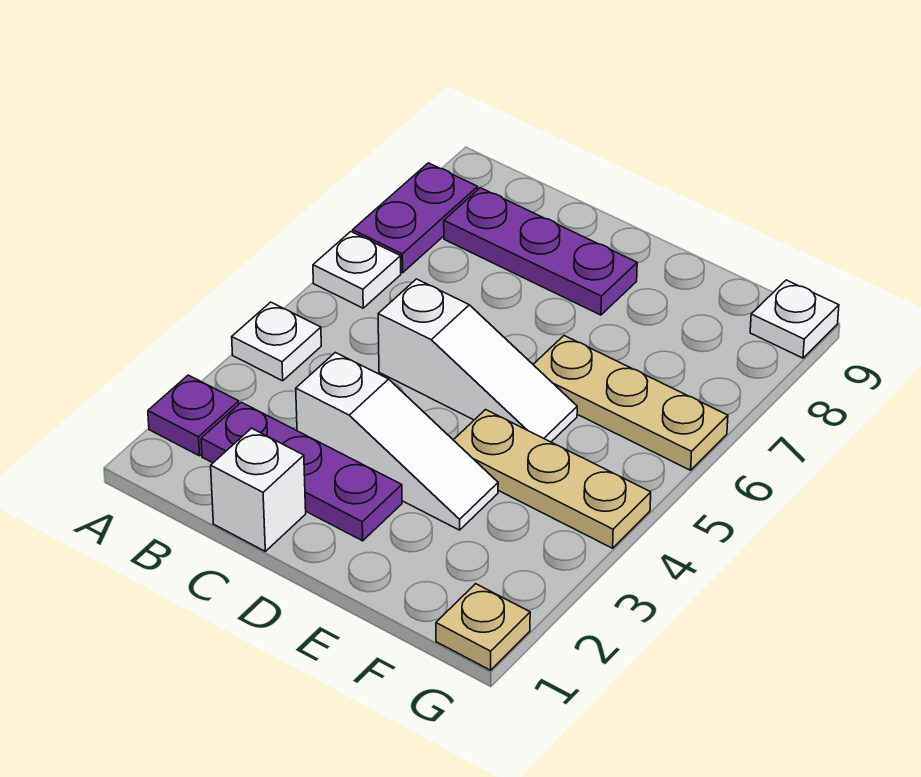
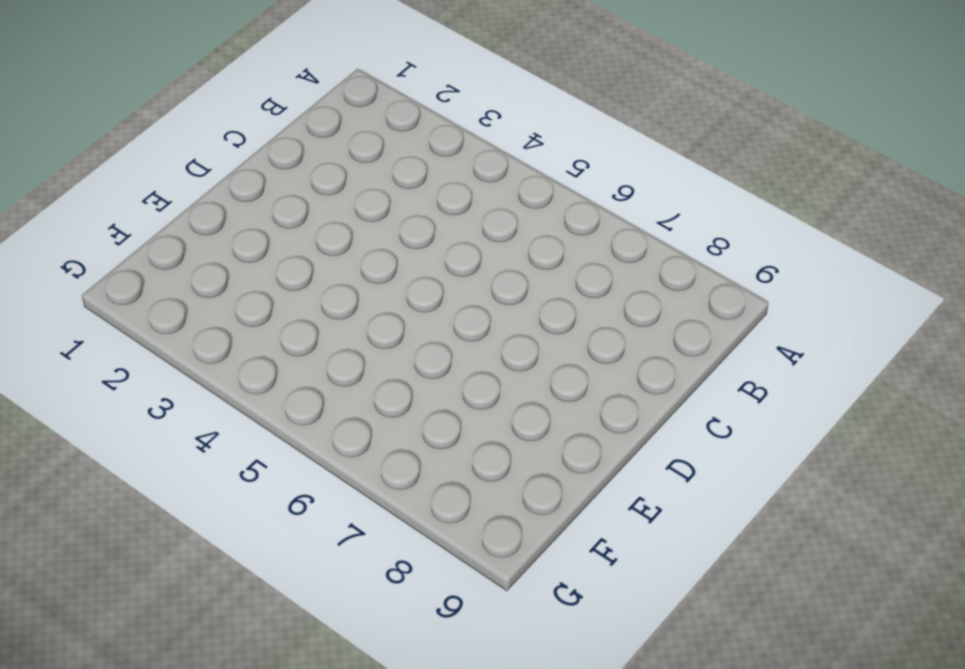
none -> purple 1x1 plate [148,375,239,456]
none -> white 1x1 plate [232,302,321,381]
none -> white 1x1 plate [313,232,401,308]

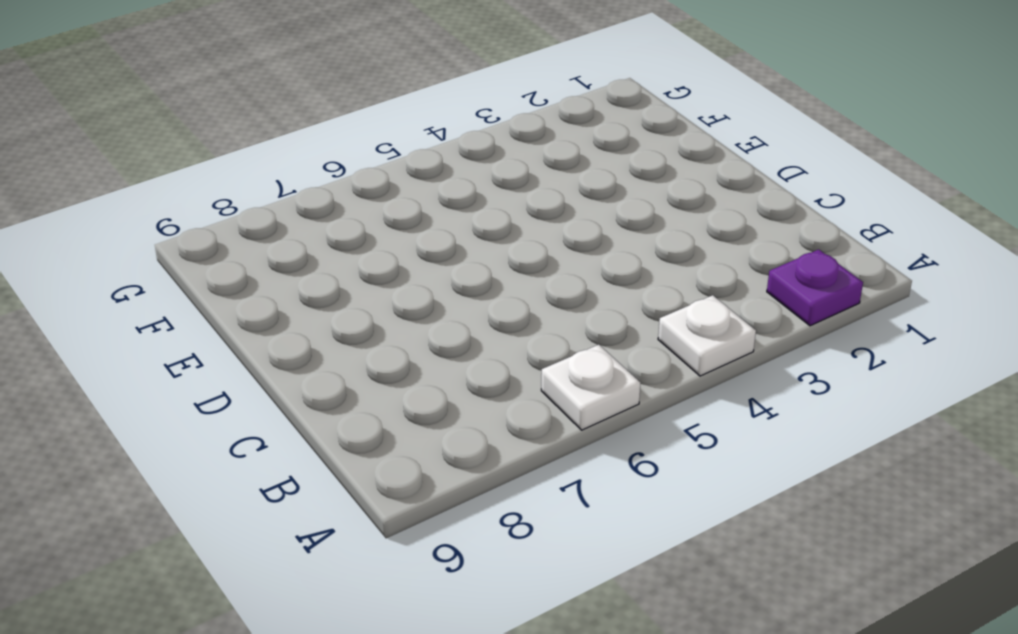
none -> purple 1x2 plate [353,163,478,273]
none -> purple 1x3 plate [201,402,402,541]
none -> purple 1x3 plate [444,188,637,315]

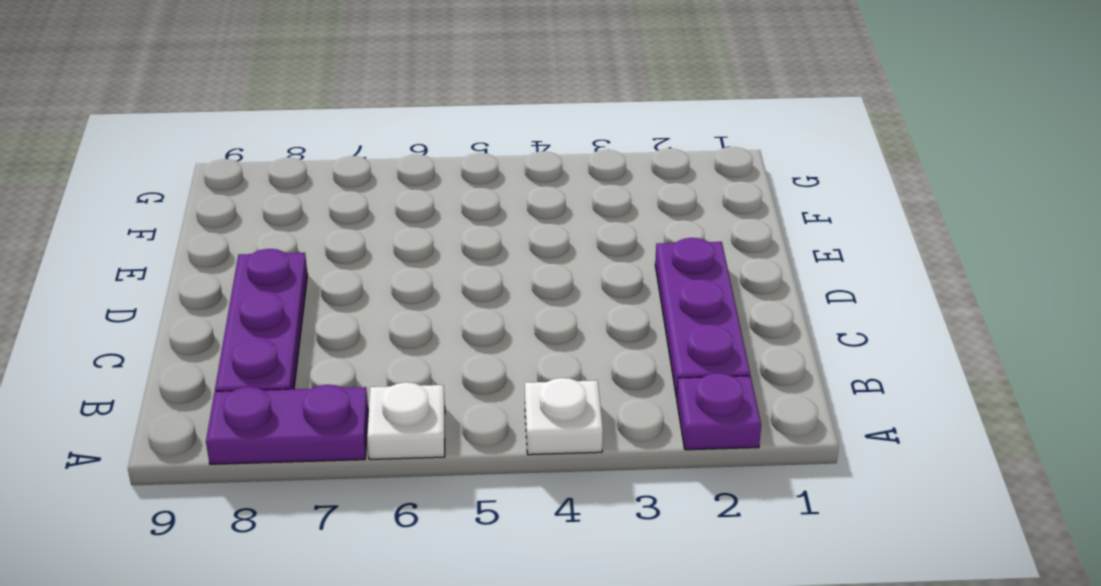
none -> white 1x1 brick [211,428,306,551]
none -> white 1x3 slope [296,352,498,530]
none -> white 1x3 slope [378,279,577,442]

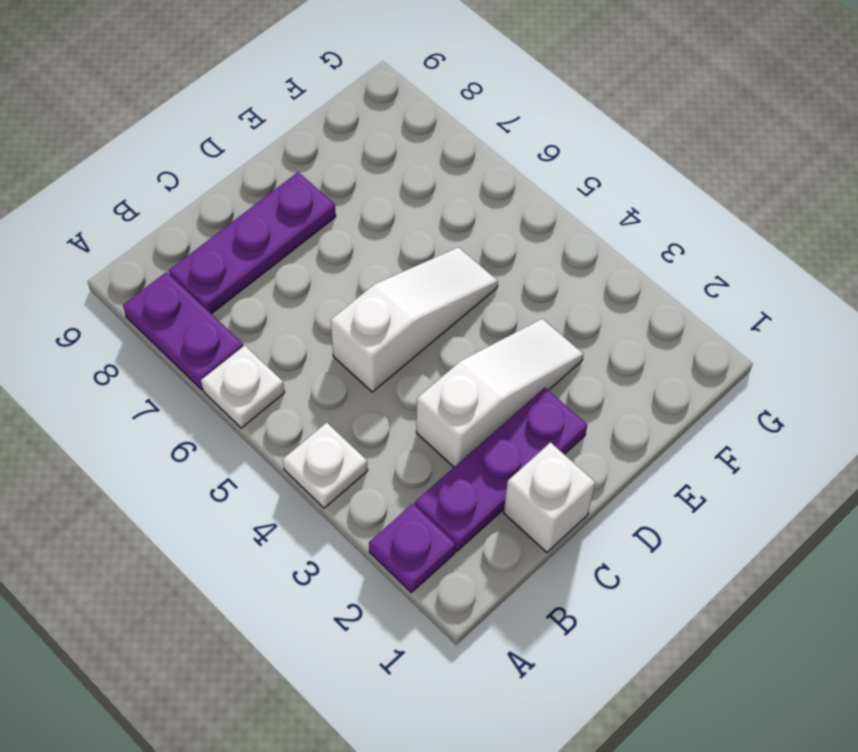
none -> tan 1x3 plate [454,410,651,548]
none -> tan 1x3 plate [533,336,728,470]
none -> tan 1x1 plate [436,584,530,670]

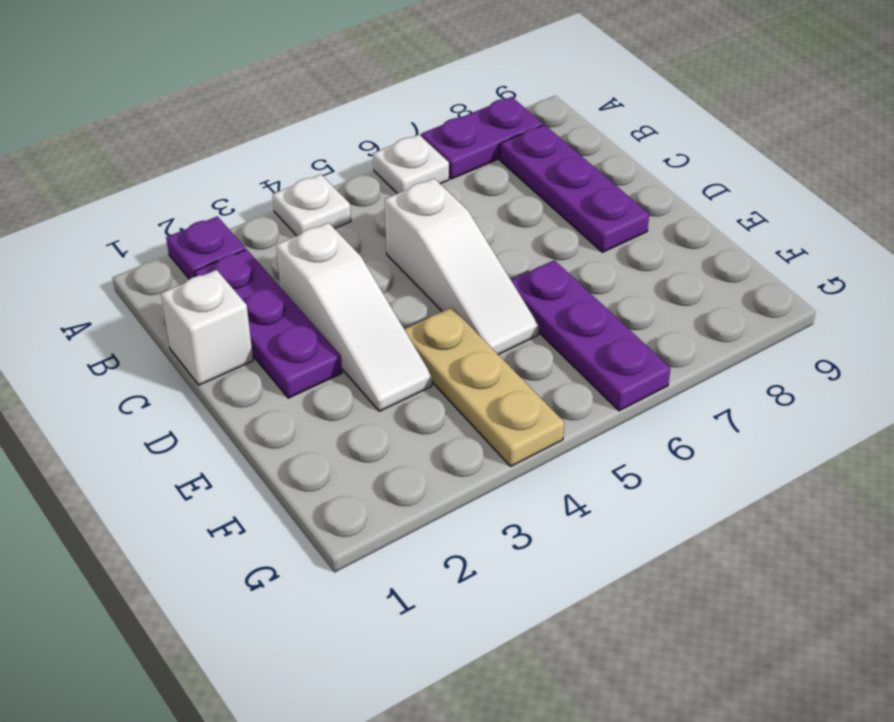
purple 1x3 plate [511,260,671,411] -> tan 1x3 plate [533,336,728,470]
none -> tan 1x1 plate [436,584,530,670]
none -> white 1x1 plate [750,280,839,358]

